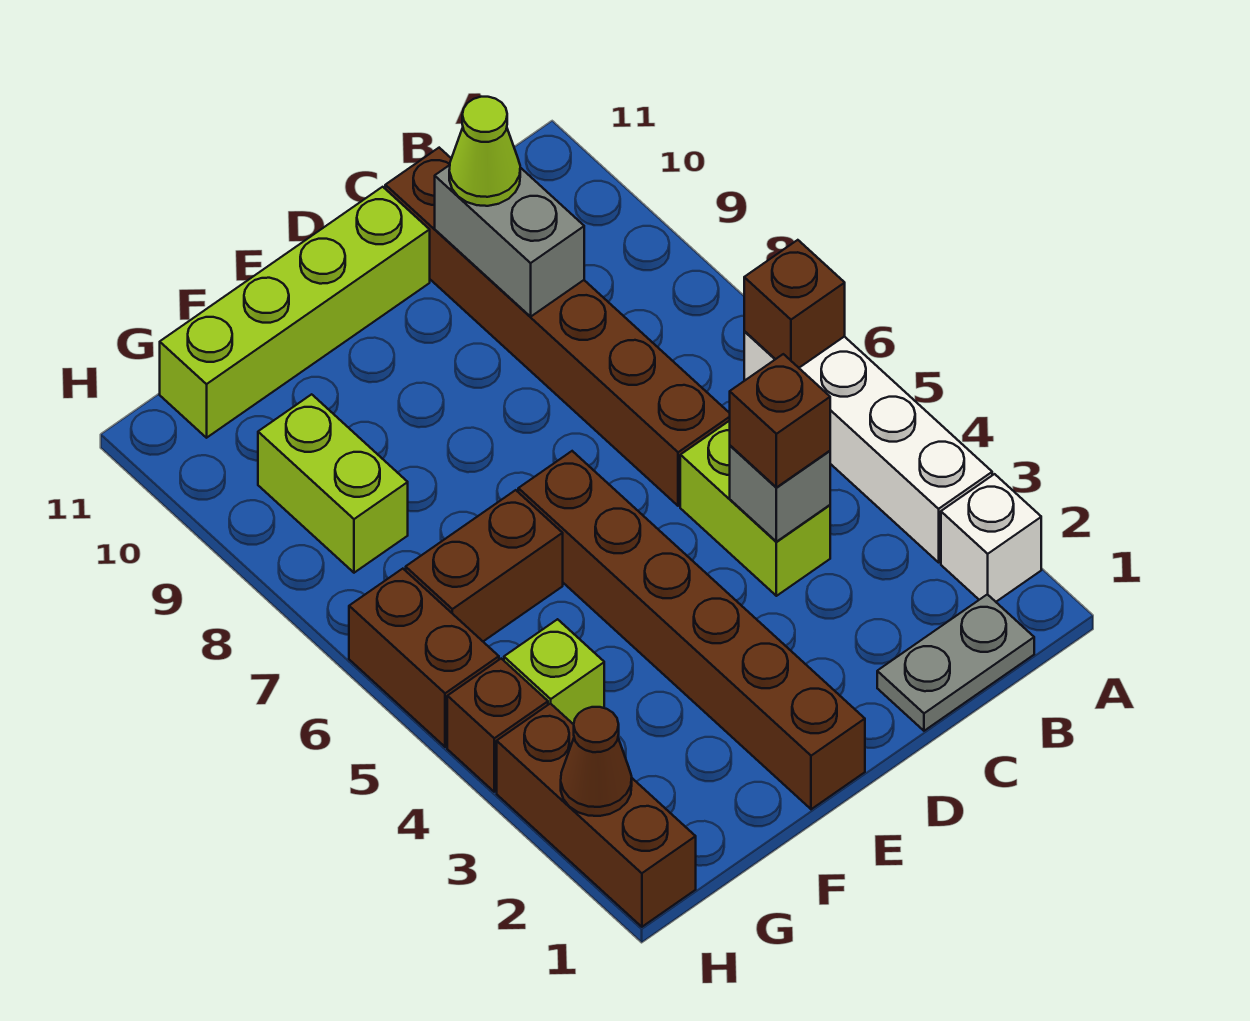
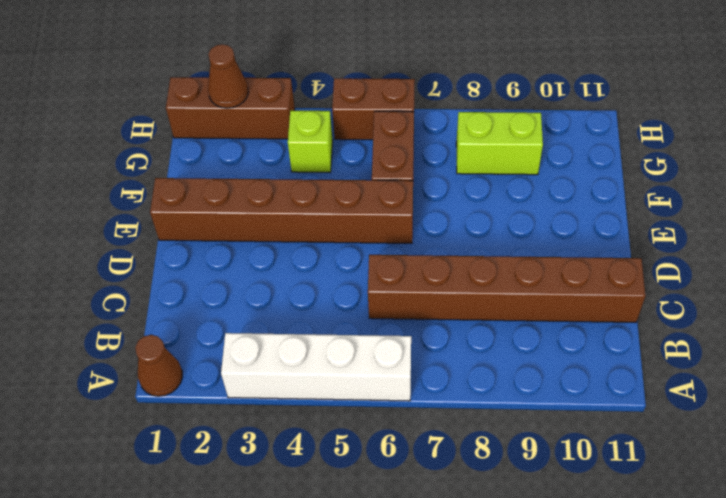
brown 1x1 cone [135,335,182,396] -> none
none -> white 1x1 brick [941,474,1041,602]
none -> grey 1x2 plate [877,594,1034,731]
none -> lime 1x2 brick [680,421,830,596]

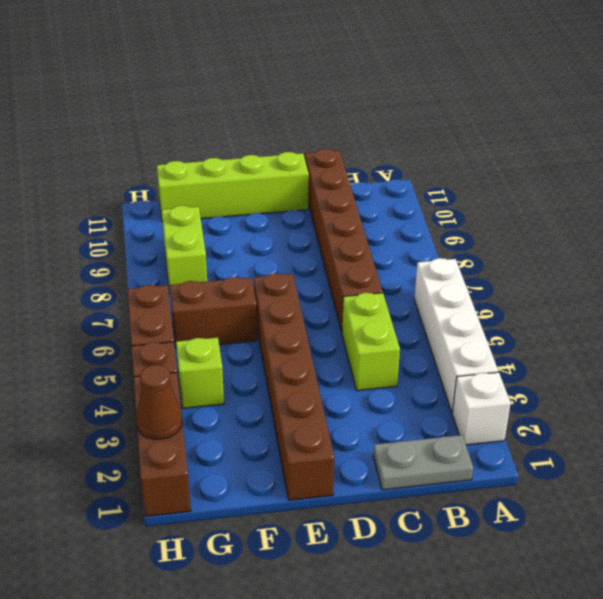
none -> brown 1x1 brick [744,240,845,368]
none -> grey 1x1 brick [730,446,830,542]
none -> grey 1x2 brick [435,165,584,317]

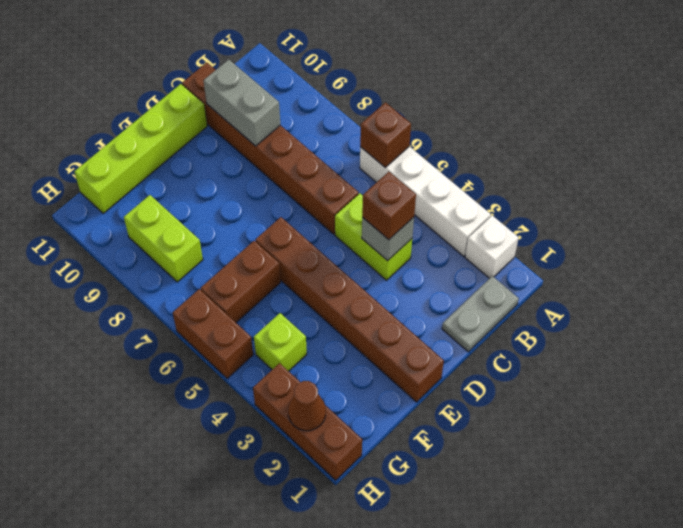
none -> brown 1x1 brick [447,659,548,792]
none -> lime 1x1 cone [449,97,520,206]

